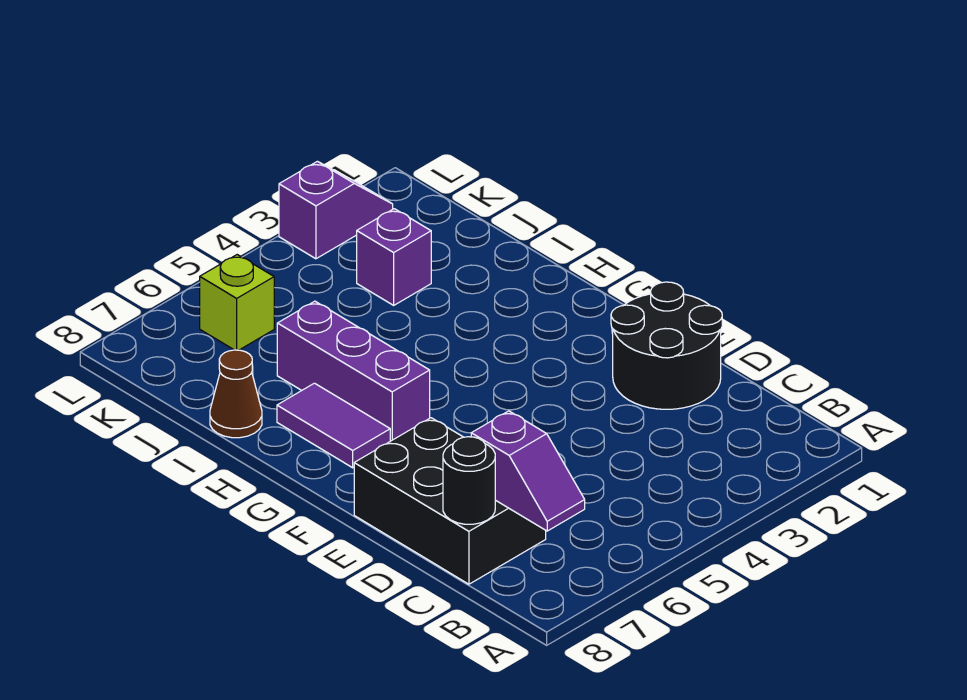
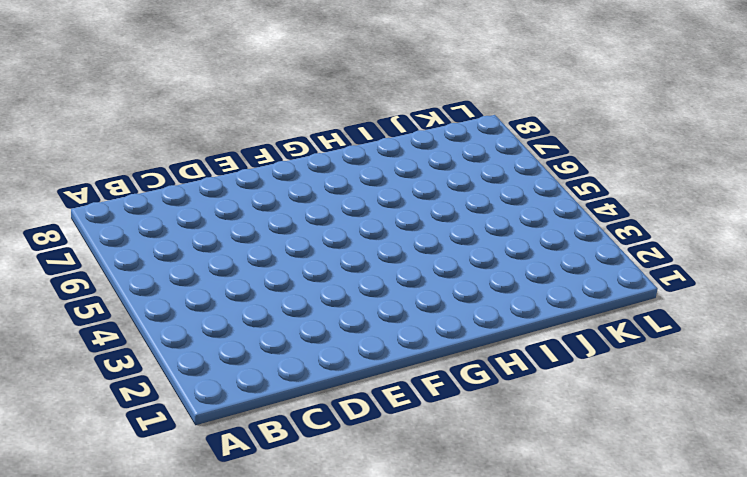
none -> black 2x3 brick [354,418,546,584]
none -> black 2x2 round brick [611,282,722,409]

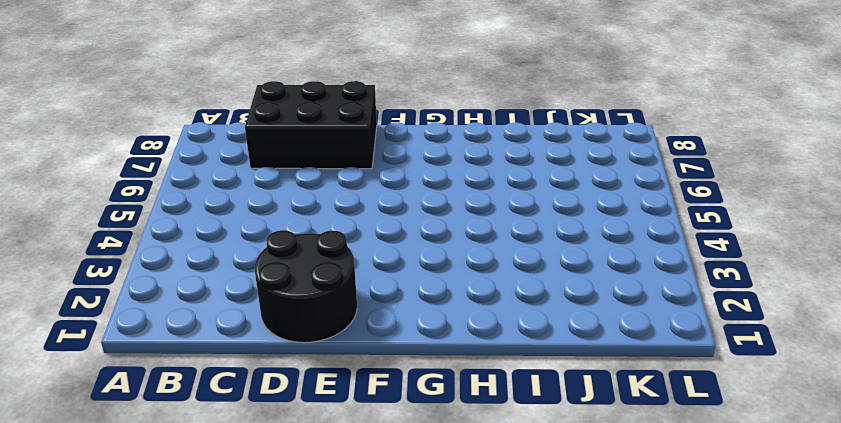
none -> purple 1x3 brick [277,301,430,441]
none -> purple 1x2 tile [277,383,390,468]

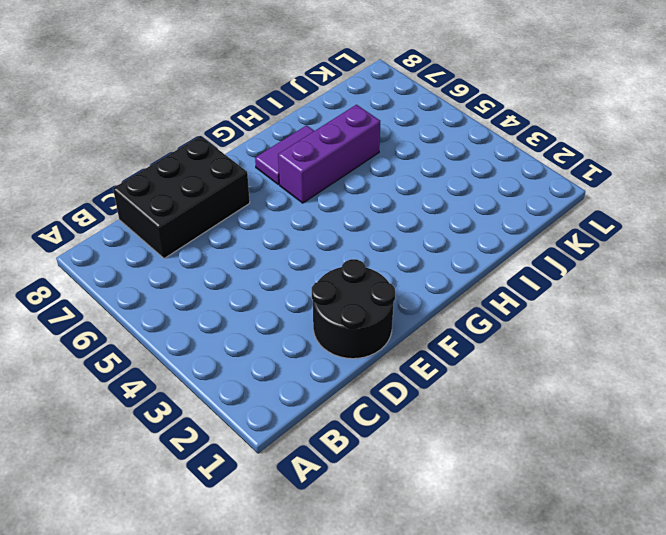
none -> brown 1x1 cone [210,350,262,438]
none -> purple 1x1 brick [357,209,431,305]

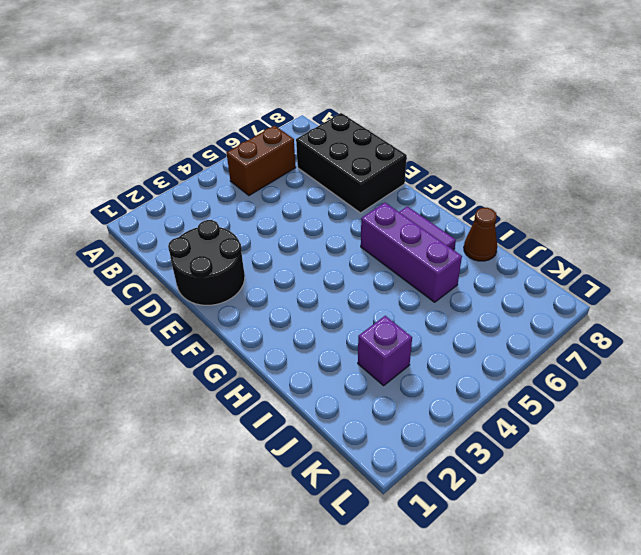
brown 1x2 brick [227,126,296,195] -> none
none -> lime 1x1 brick [200,255,274,350]
none -> purple 1x2 slope [279,161,393,259]

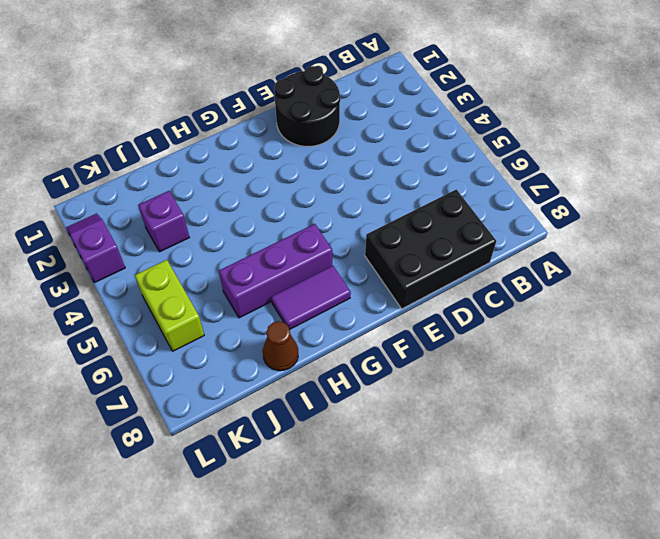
lime 1x2 brick [135,260,204,351] -> lime 1x1 brick [200,255,274,350]
none -> purple 1x2 slope [471,411,585,531]
none -> black 1x1 round brick [443,437,495,524]

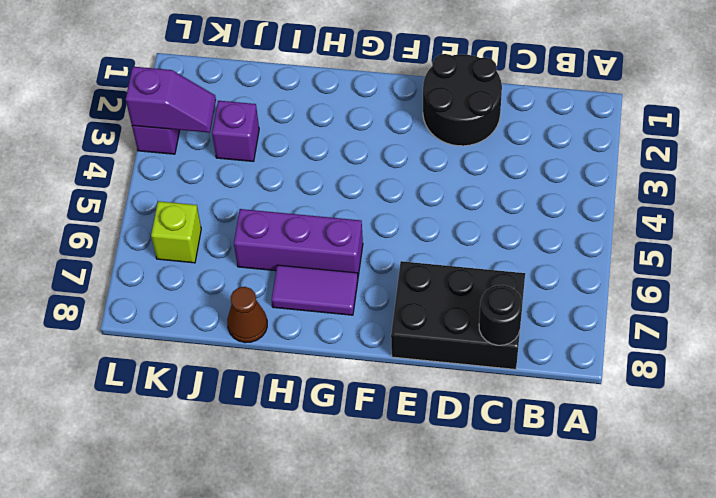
purple 1x2 slope [126,67,216,133] -> purple 1x2 slope moved to [471,411,585,531]

